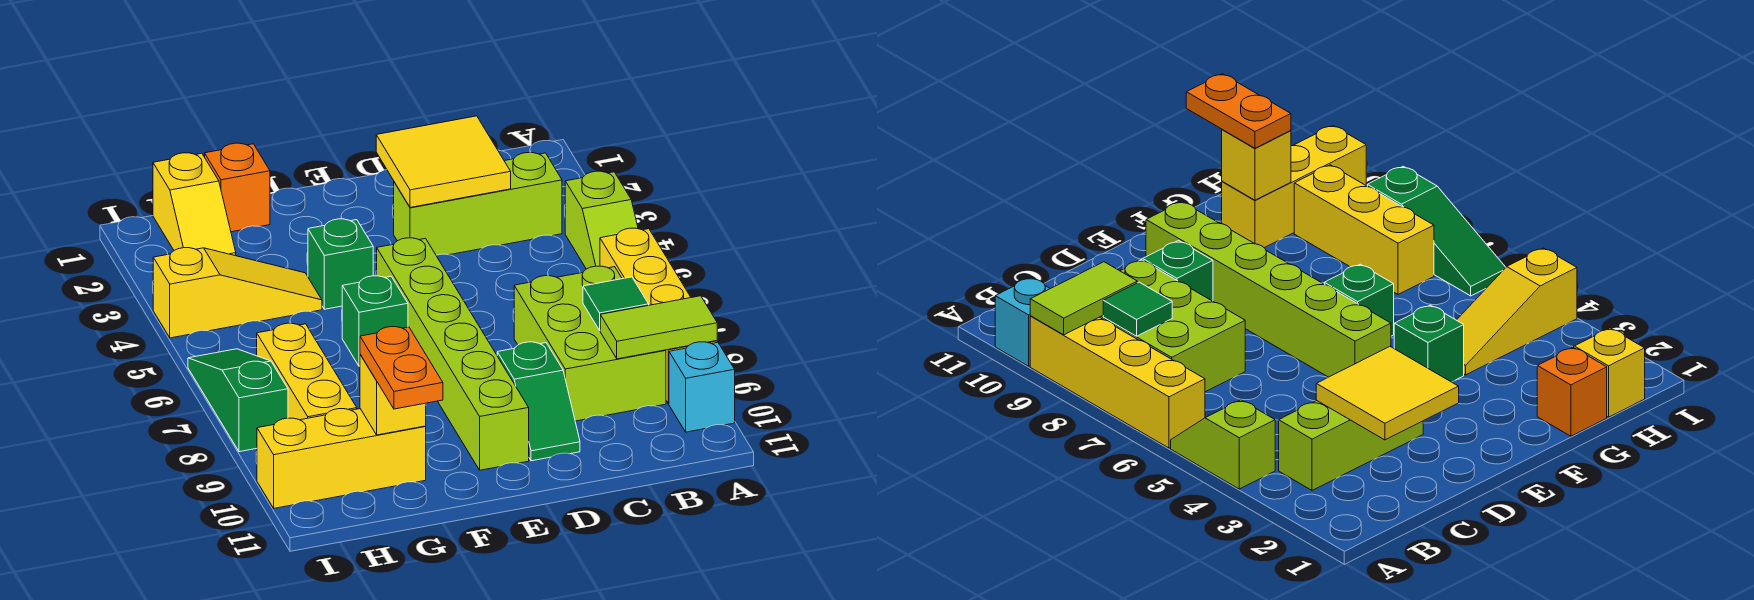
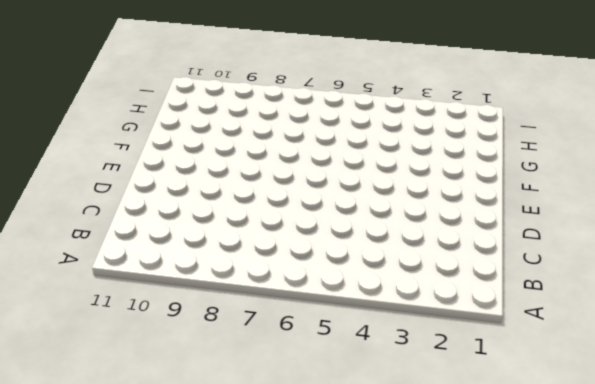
none -> lime 1x2 slope [565,171,638,269]
none -> yellow 1x4 brick [600,228,717,404]
none -> cyan 1x1 brick [669,342,735,432]

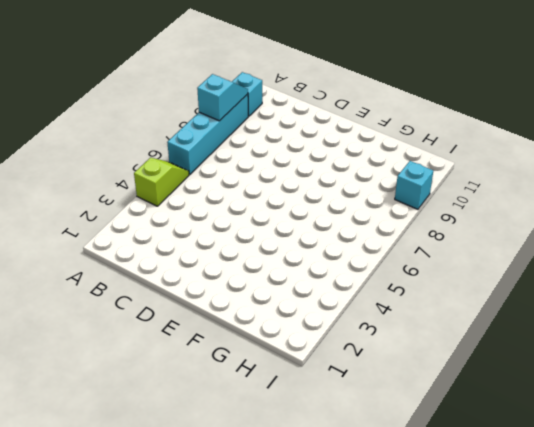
cyan 1x4 brick [167,94,248,174] -> yellow 1x4 brick [600,228,717,404]
cyan 1x2 slope [197,74,248,121] -> lime 1x2 tile [600,296,717,359]
cyan 1x1 brick [395,161,433,209] -> none
none -> lime 1x3 brick [394,153,562,255]
none -> lime 2x3 brick [514,266,666,421]
none -> green 1x2 slope [497,342,580,461]

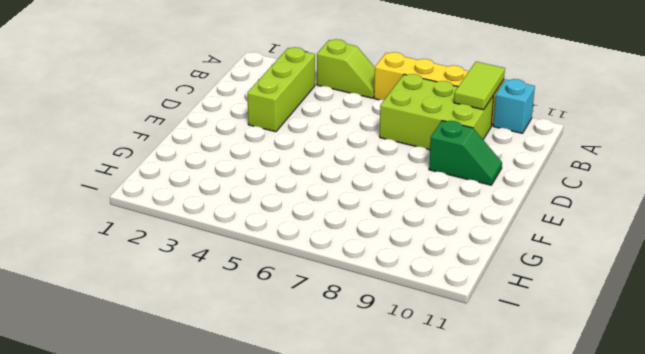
none -> lime 1x6 brick [377,238,529,470]
none -> green 1x1 brick [308,219,373,309]
none -> green 1x1 brick [342,276,408,366]

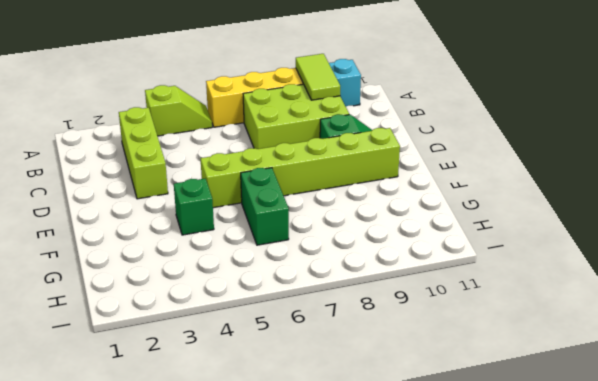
green 1x2 brick [241,168,289,245] -> green 1x1 brick [342,276,408,366]
none -> orange 1x1 brick [205,143,270,232]
none -> yellow 1x3 slope [153,248,322,338]
none -> yellow 1x3 brick [257,409,426,508]

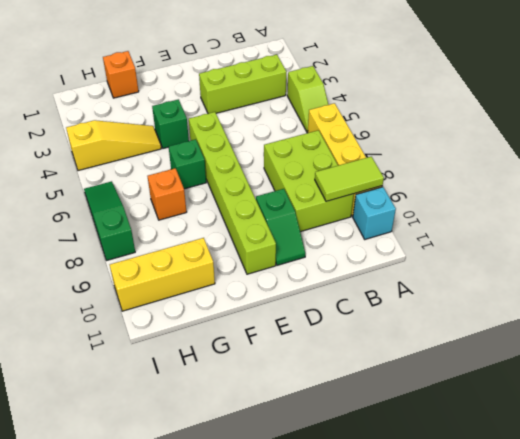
orange 1x1 brick [148,168,187,220] -> none
none -> yellow 1x2 slope [153,153,236,256]
none -> yellow 1x3 brick [257,323,357,420]
none -> green 1x1 tile [583,277,649,330]

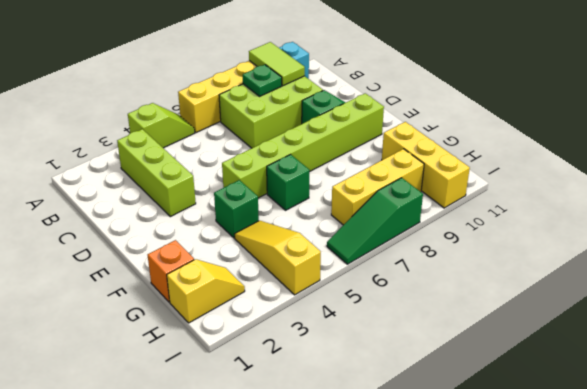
green 1x1 plate [243,65,282,97] -> green 1x1 tile [583,277,649,330]
none -> yellow 2x2 tile [376,116,511,208]
none -> yellow 1x1 brick [360,355,426,435]
none -> orange 1x2 plate [360,327,443,409]

